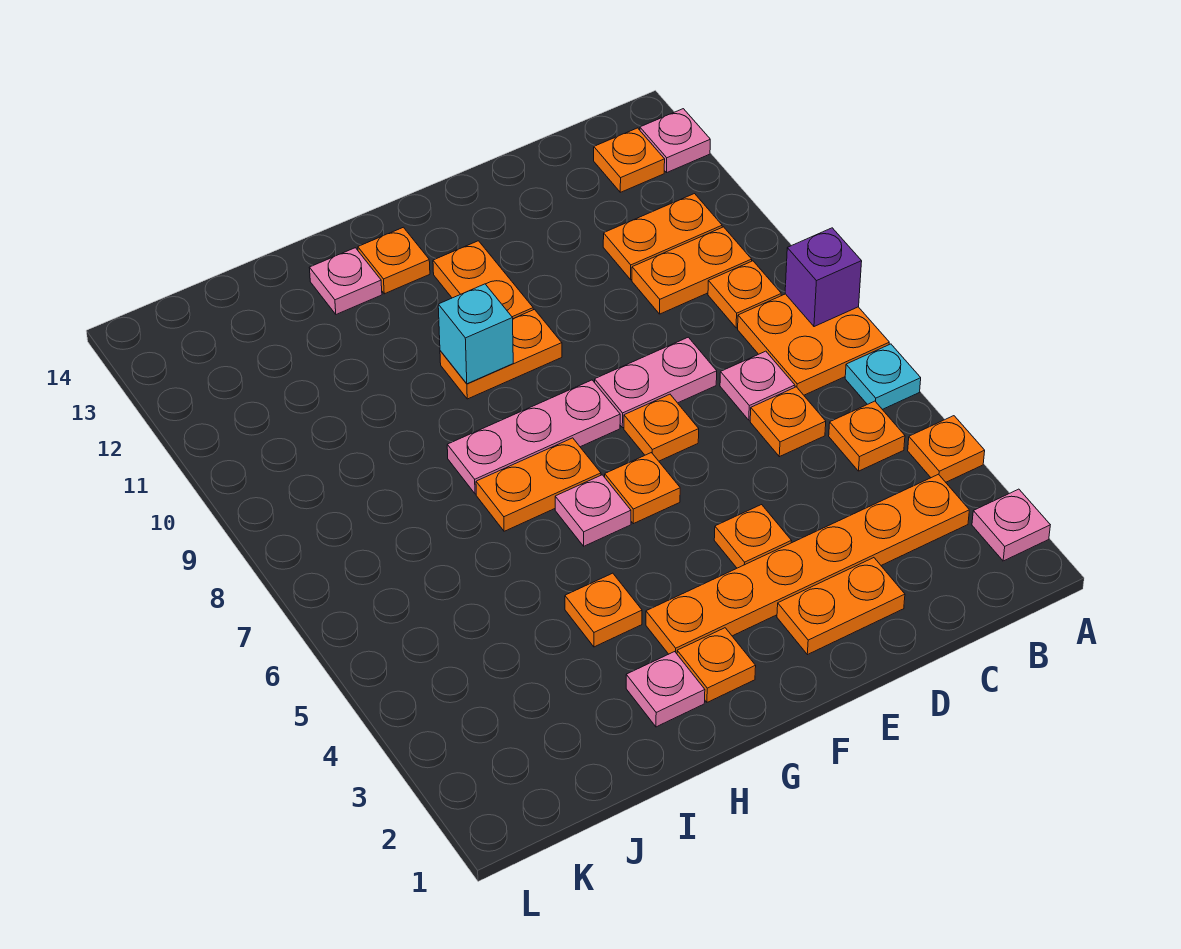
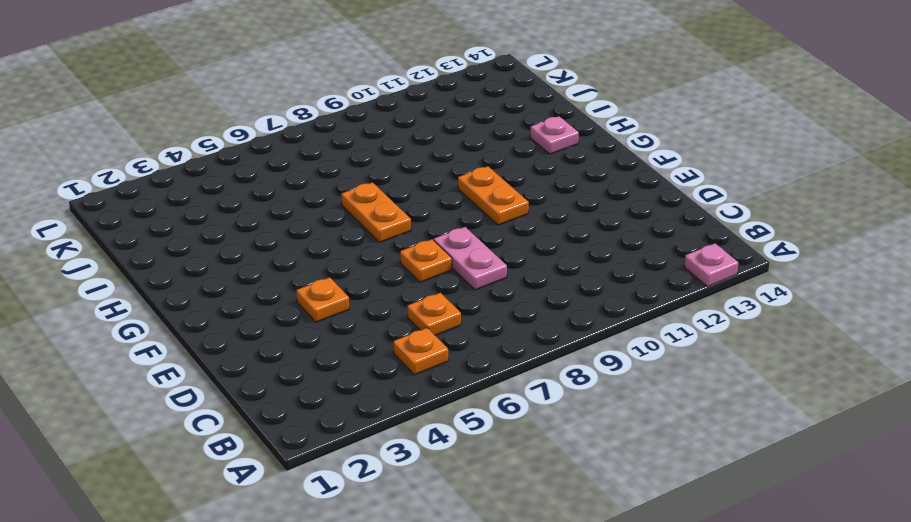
none -> pink 1x1 plate [972,489,1050,561]
none -> orange 1x1 plate [908,416,985,482]
none -> cyan 1x1 plate [845,344,921,409]
none -> orange 2x2 plate [738,294,889,395]

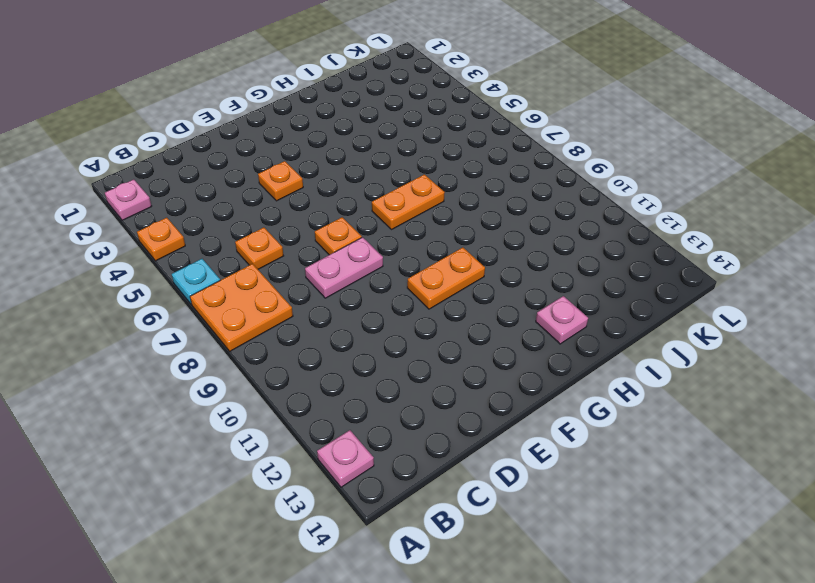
none -> orange 1x6 plate [646,474,969,654]
none -> orange 1x1 plate [829,401,905,471]
none -> orange 1x1 plate [708,261,781,328]
none -> orange 1x2 plate [632,227,752,314]

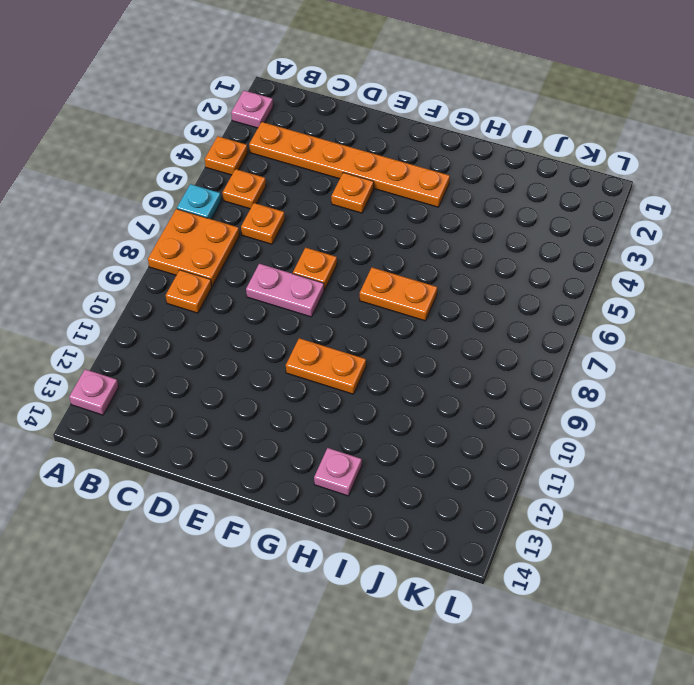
none -> orange 1x2 plate [632,227,752,314]
none -> orange 1x2 plate [603,194,722,280]
none -> orange 1x1 plate [594,128,665,192]
none -> pink 1x1 plate [720,351,795,420]

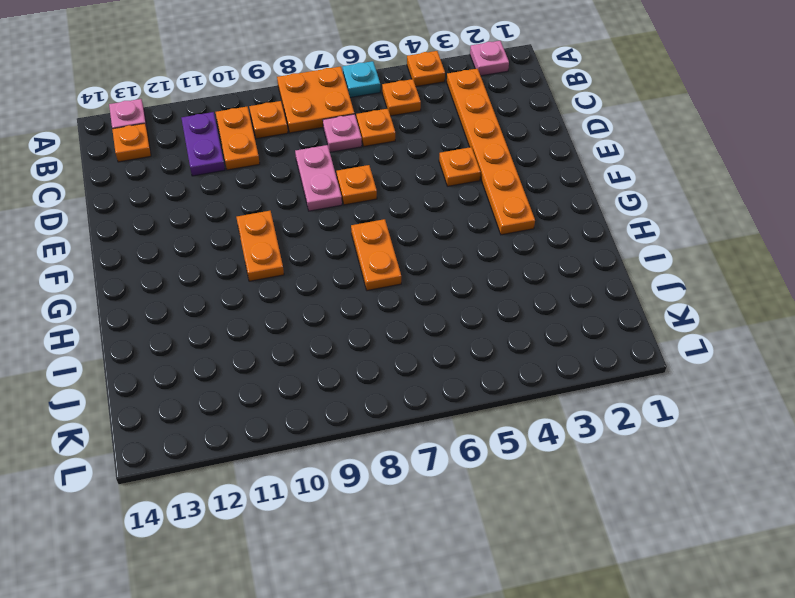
purple 1x2 plate [181,112,225,176] -> orange 1x2 plate [603,194,722,280]
none -> orange 1x2 plate [777,558,905,655]
none -> orange 1x1 plate [605,453,680,524]
none -> pink 1x3 plate [447,380,620,494]
none -> orange 1x2 plate [433,241,533,319]

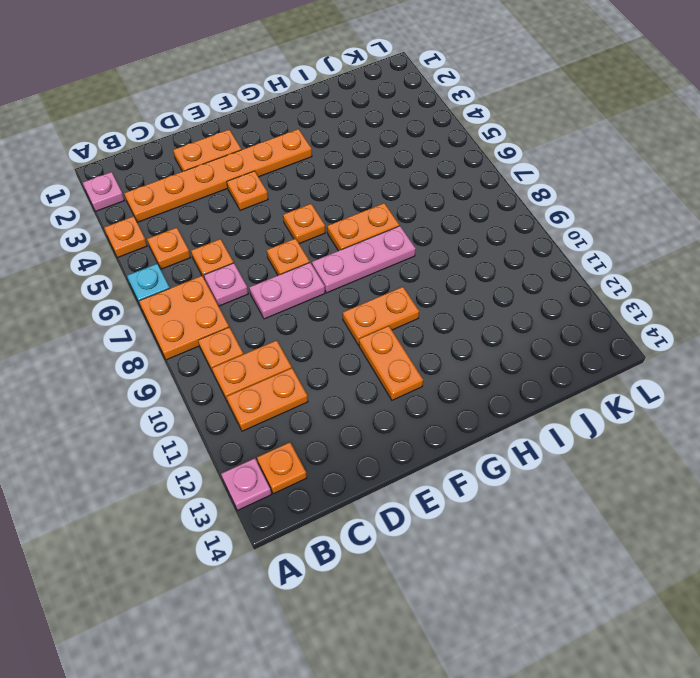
none -> orange 1x1 plate [677,628,756,702]
none -> pink 1x1 plate [555,475,631,546]
none -> orange 1x1 plate [358,227,430,294]
none -> pink 1x1 plate [626,652,705,727]

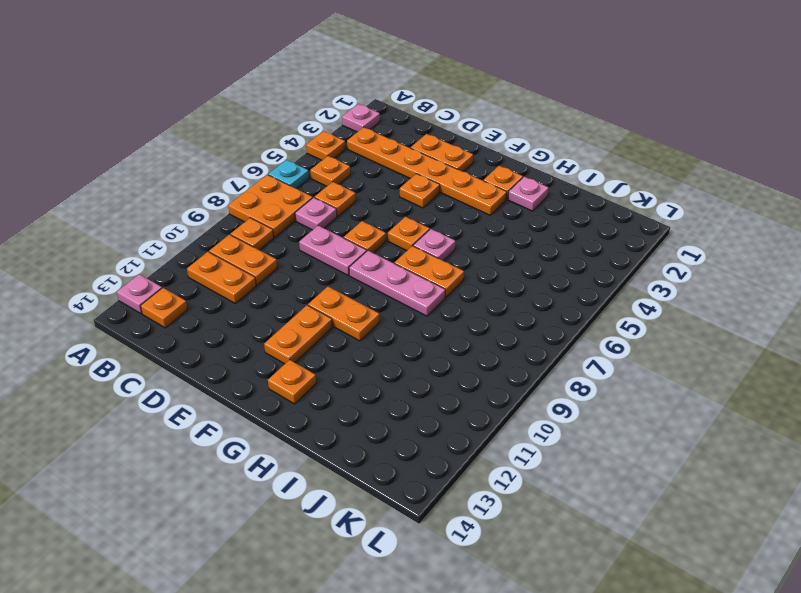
none -> orange 1x1 plate [565,573,642,647]
none -> pink 1x1 plate [309,248,382,314]
none -> purple 1x1 brick [785,228,862,327]
none -> cyan 1x1 brick [438,284,513,384]

